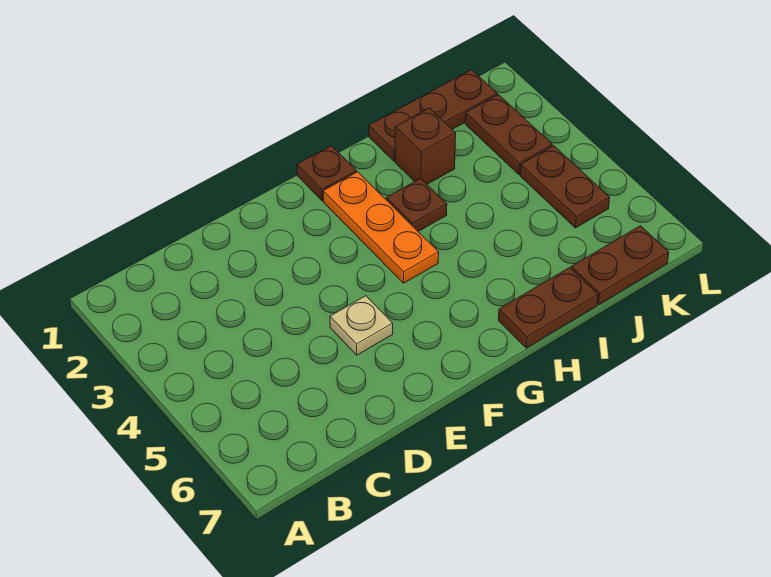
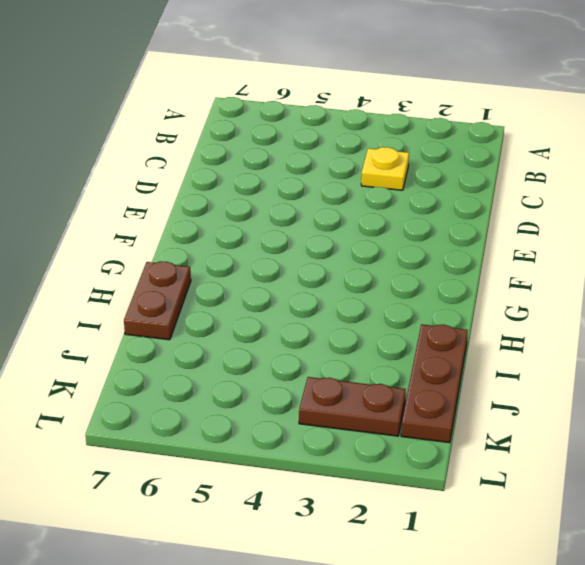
yellow 1x1 plate [361,147,409,190] -> none
none -> tan 1x1 plate [330,296,393,355]
none -> brown 1x1 plate [297,146,357,201]

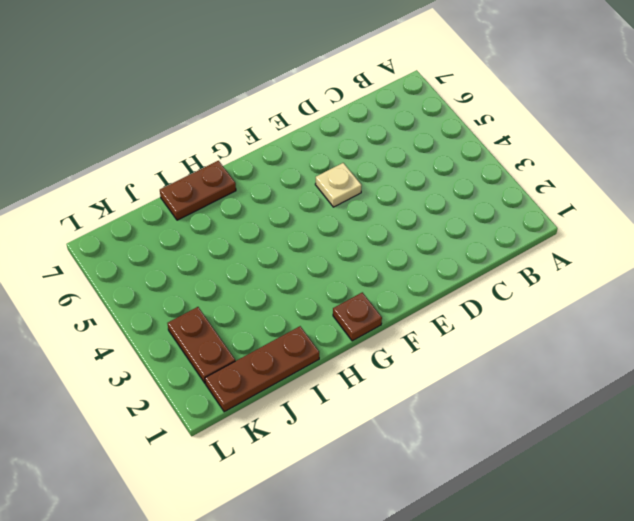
none -> orange 1x3 plate [323,172,439,283]
none -> brown 1x1 plate [386,178,447,231]

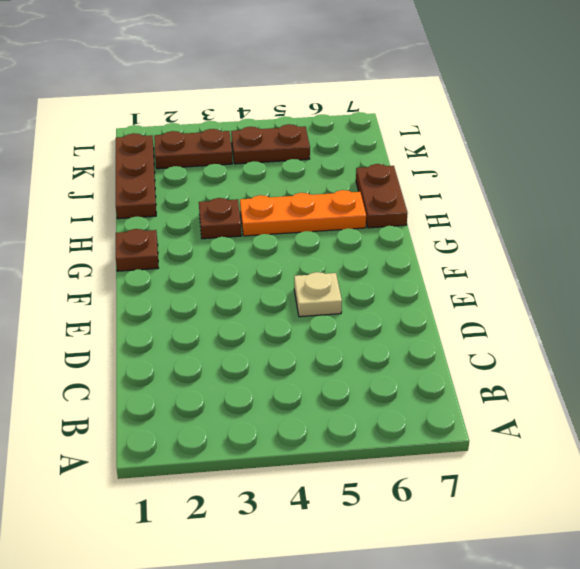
orange 1x3 plate [240,190,366,236] -> orange 1x3 plate moved to [323,172,439,283]
none -> brown 1x1 brick [395,108,456,184]
none -> brown 1x2 plate [571,226,669,304]

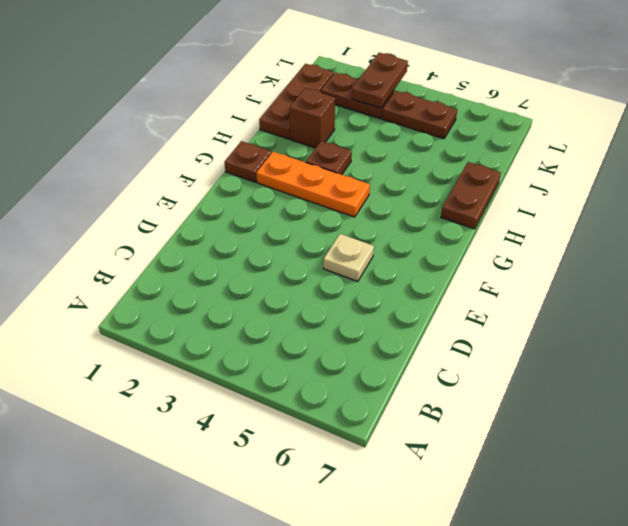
brown 1x2 plate [352,53,408,108] -> brown 1x2 plate moved to [571,226,669,304]

